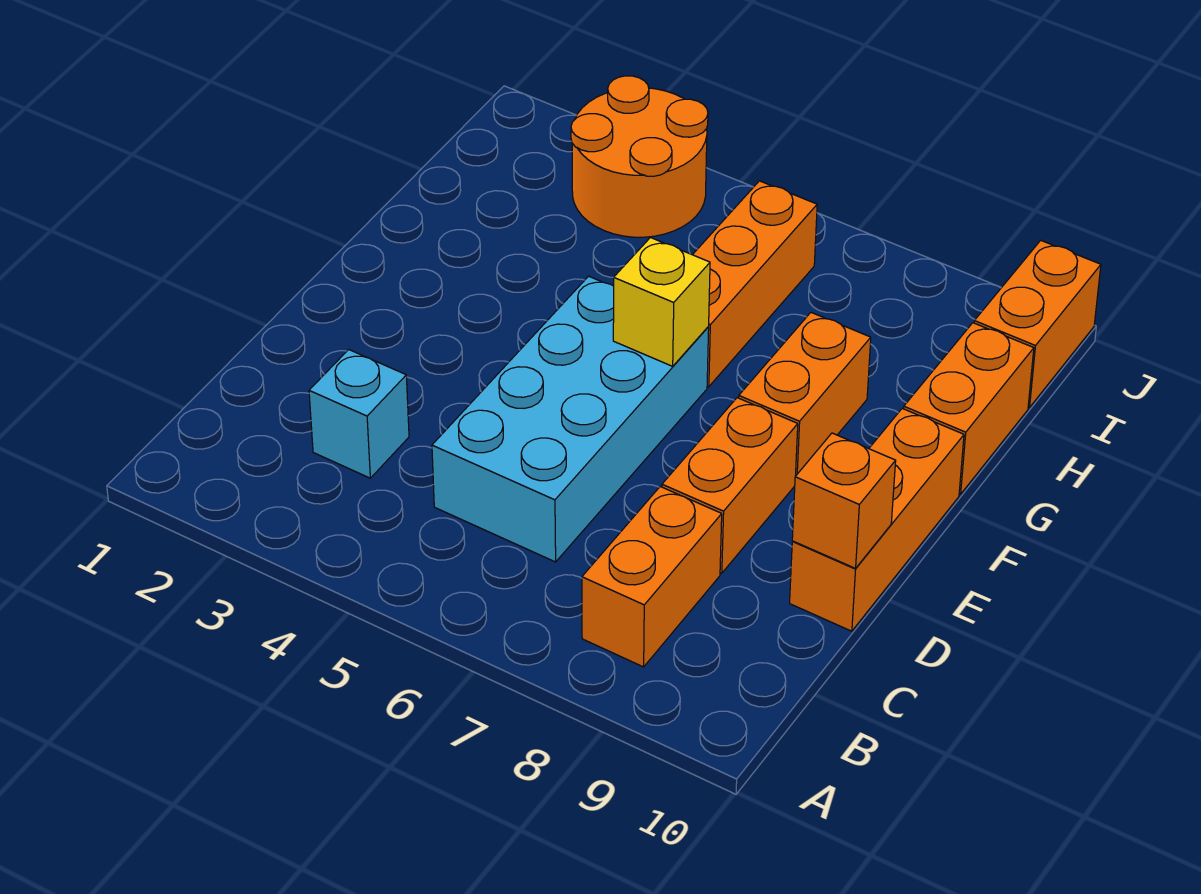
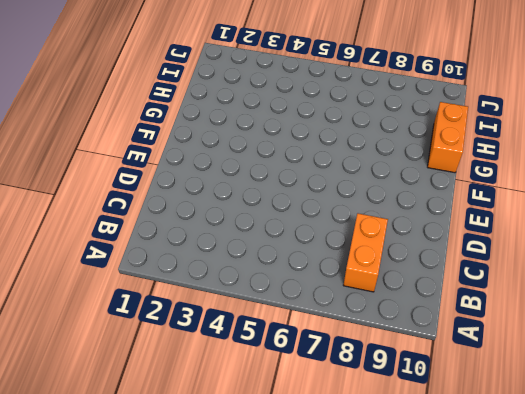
none -> cyan 1x1 brick [309,350,409,478]
none -> cyan 2x4 brick [432,276,709,562]
none -> orange 1x2 brick [662,398,798,573]

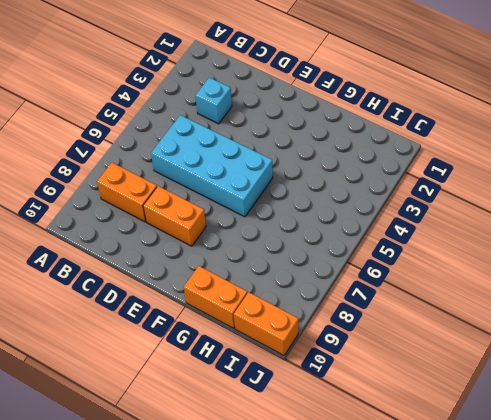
none -> orange 1x3 brick [790,408,964,631]
none -> orange 1x2 brick [739,313,871,475]
none -> orange 1x3 brick [693,181,817,387]

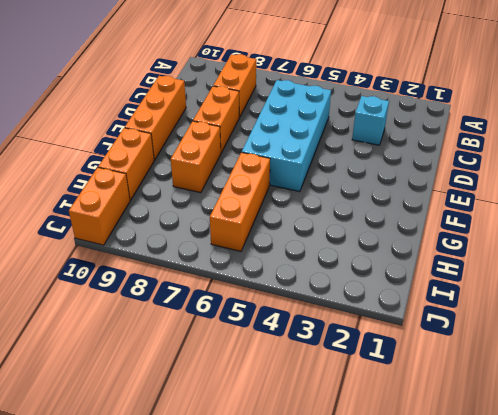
none -> orange 2x2 round brick [571,76,708,237]
none -> orange 1x1 brick [792,433,896,568]
none -> yellow 1x1 brick [613,238,710,366]

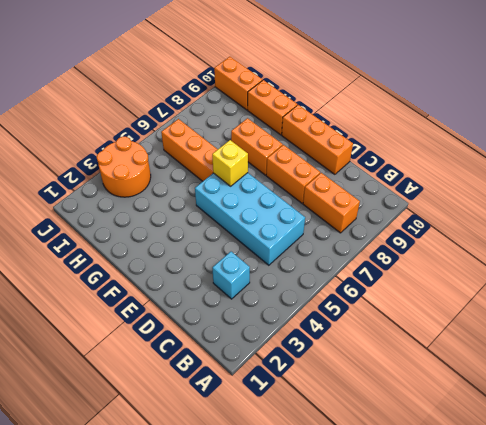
none -> orange 1x1 brick [792,433,896,568]

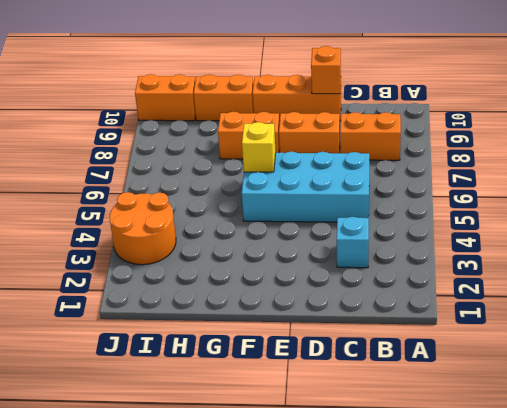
none -> orange 1x3 brick [693,181,817,387]

